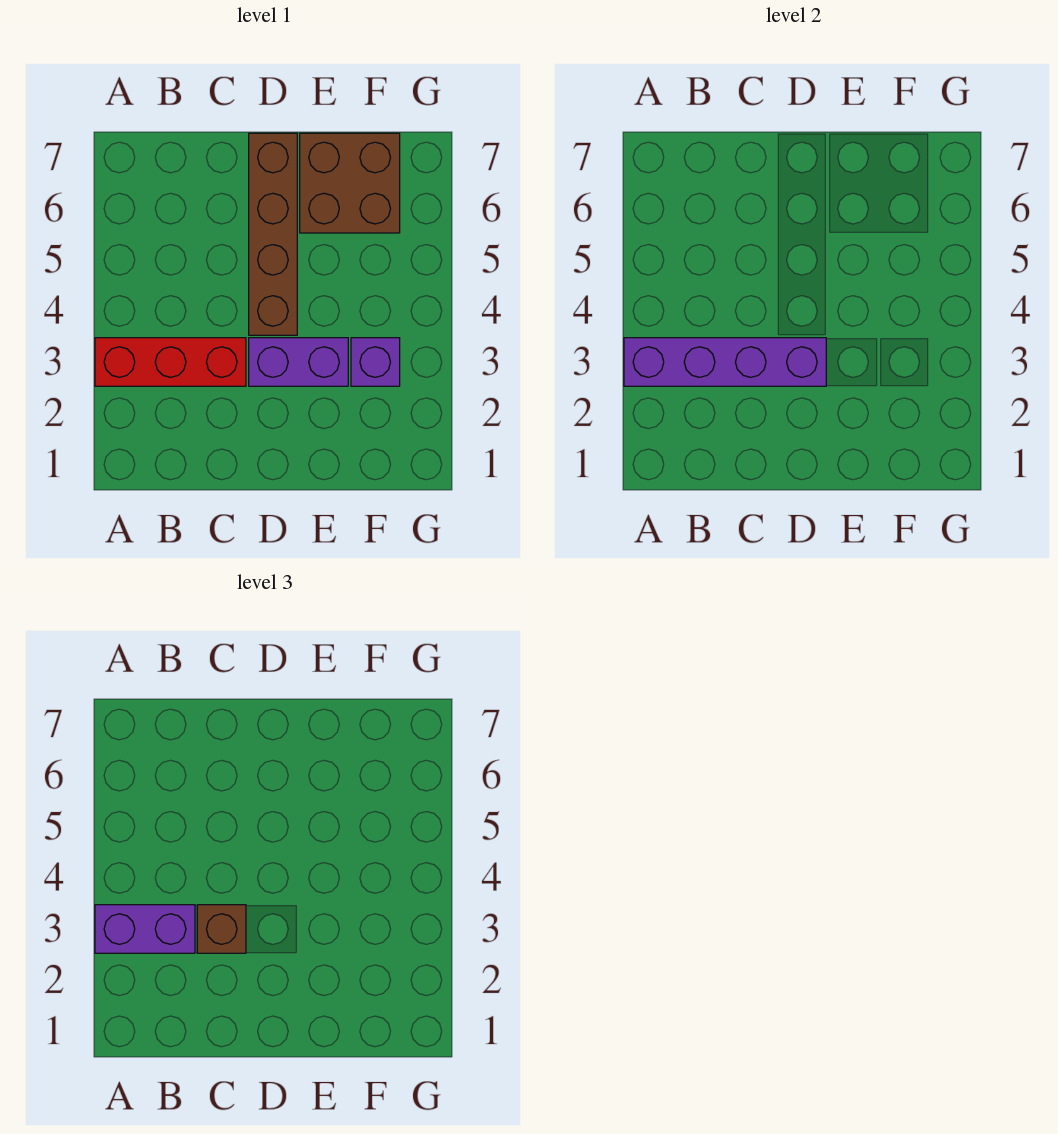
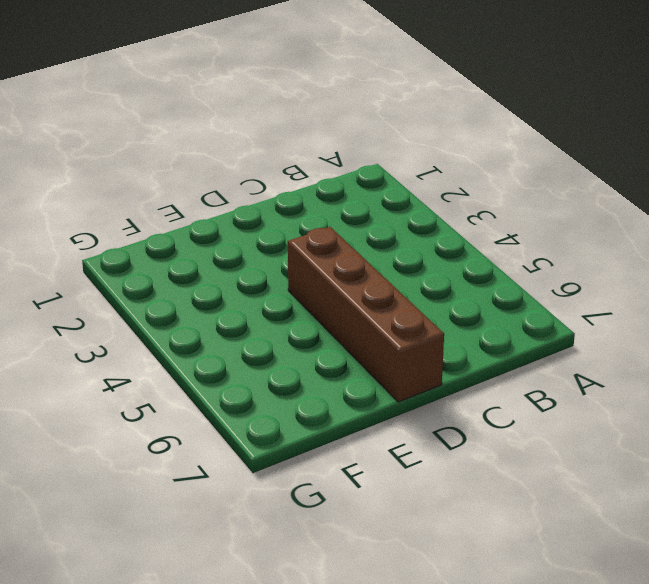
none -> red 1x3 brick [95,338,246,386]
none -> purple 1x2 brick [249,338,348,386]

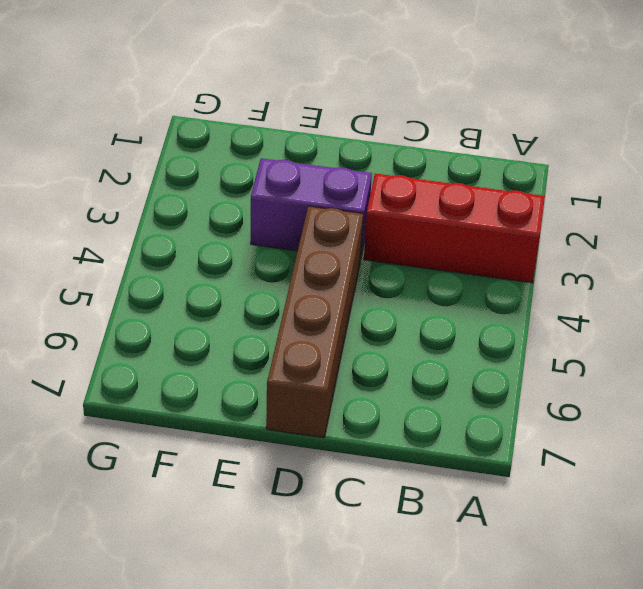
none -> brown 2x2 brick [300,133,400,233]
none -> purple 1x1 brick [351,338,400,386]

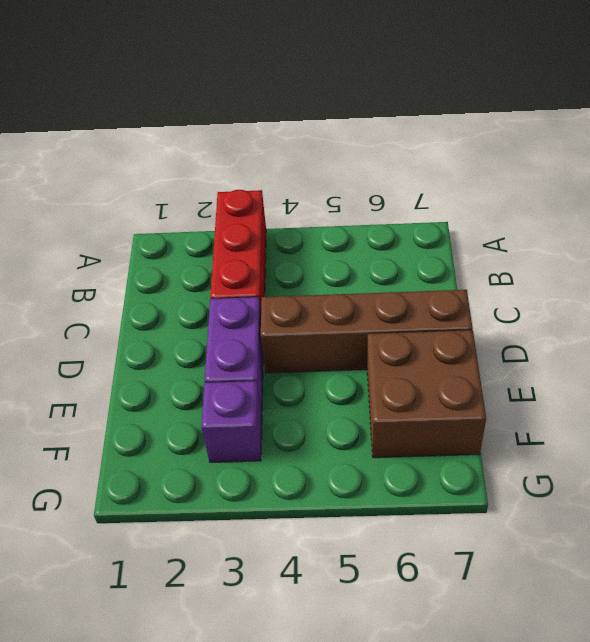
none -> purple 1x4 brick [624,338,826,386]
none -> purple 1x2 brick [95,905,195,953]

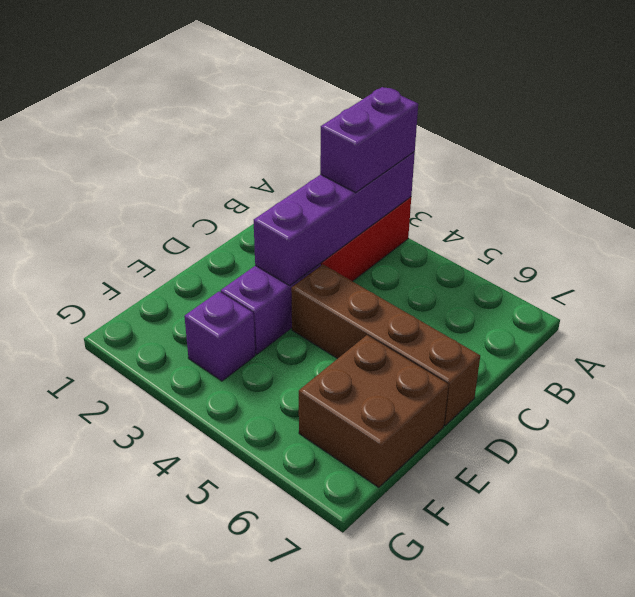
none -> brown 1x1 brick [197,905,246,953]

